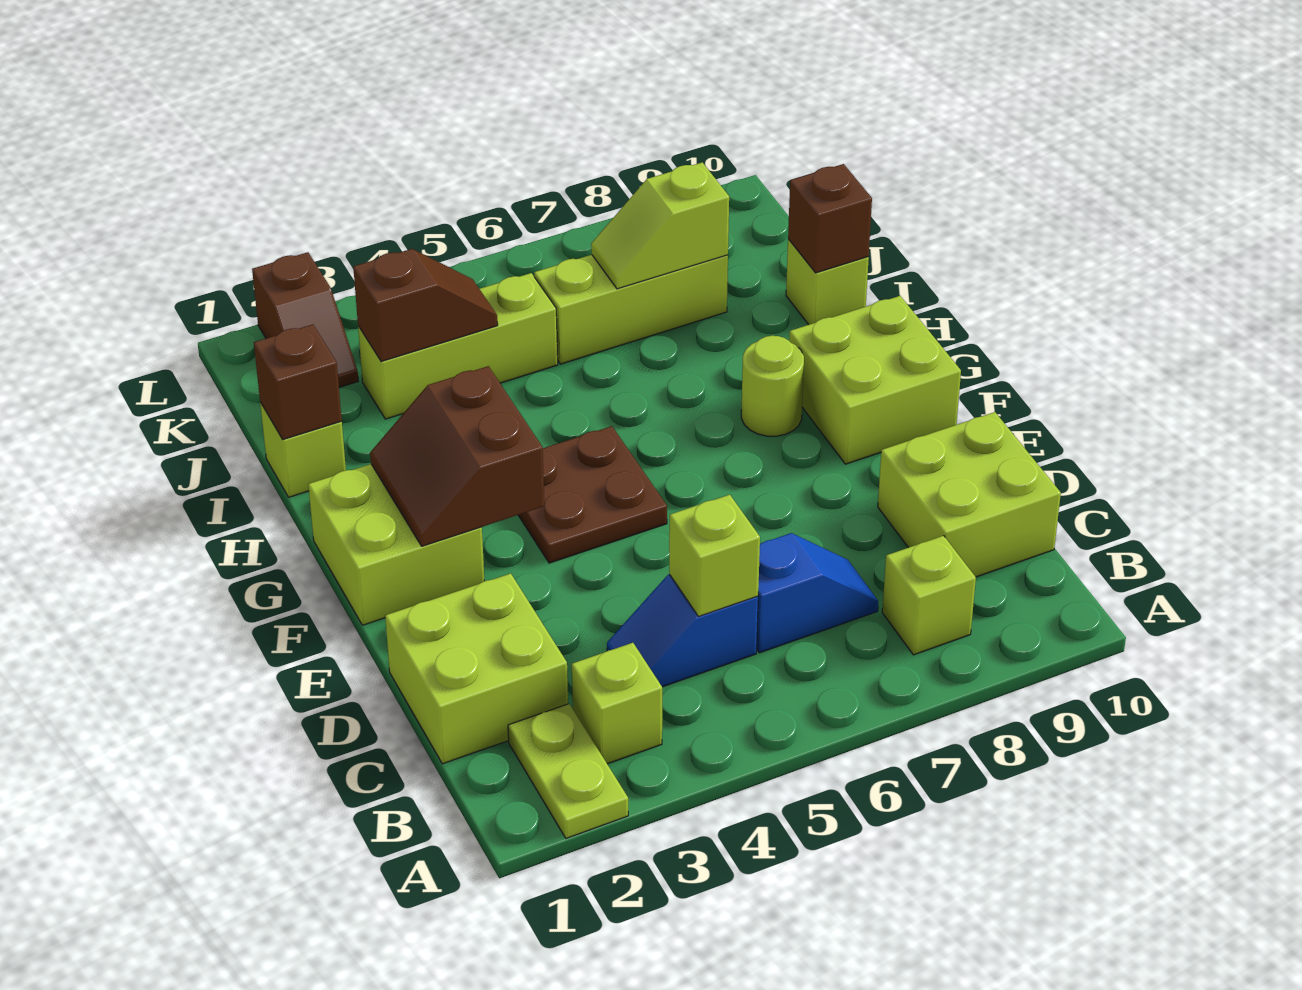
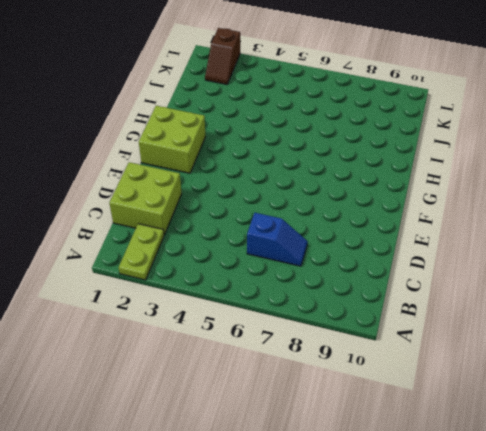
none -> lime 1x1 brick [572,643,662,764]
none -> lime 1x1 brick [882,536,976,655]
none -> blue 1x2 slope [607,574,758,687]

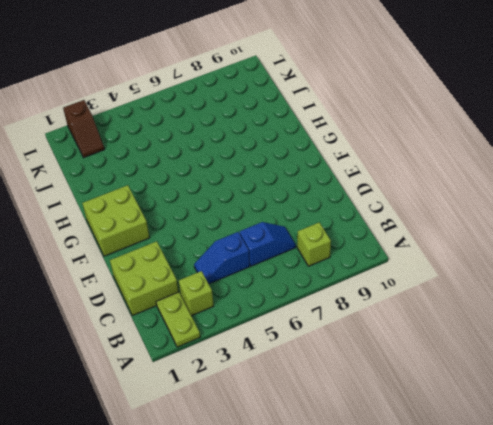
none -> lime 2x2 brick [878,412,1061,577]
none -> brown 2x2 plate [518,426,667,563]
none -> lime 2x2 brick [789,296,961,464]

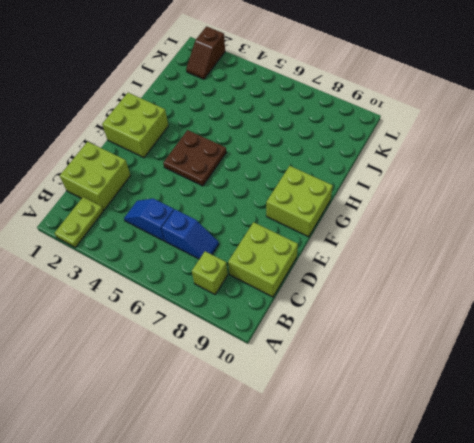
none -> lime 1x1 brick [572,643,662,764]
none -> lime 1x1 round brick [741,336,804,436]
none -> lime 1x1 brick [260,402,346,497]

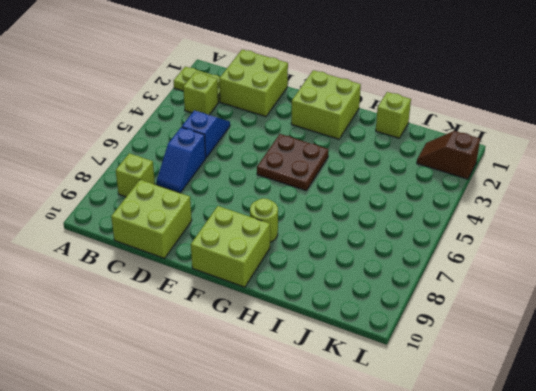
none -> lime 1x1 brick [786,239,869,325]
none -> lime 1x3 brick [358,273,558,419]
none -> lime 1x3 brick [534,255,728,364]

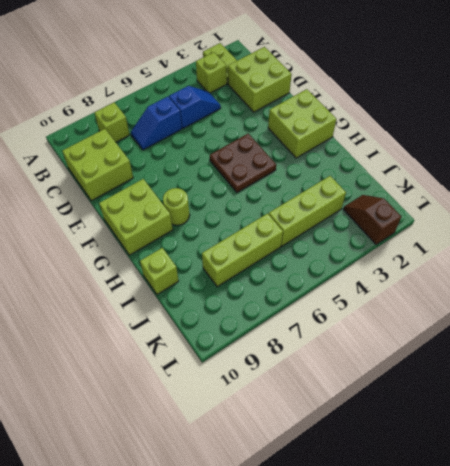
none -> lime 1x1 brick [260,402,346,497]
none -> lime 1x1 brick [669,495,760,617]
none -> brown 2x2 slope [370,366,544,546]

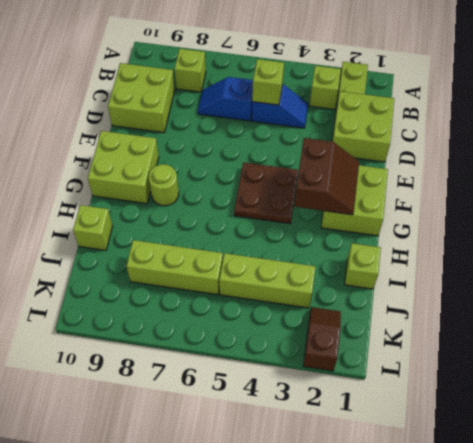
none -> brown 1x1 brick [254,324,342,439]
none -> brown 1x1 brick [788,164,872,273]
none -> brown 1x2 slope [353,249,498,362]

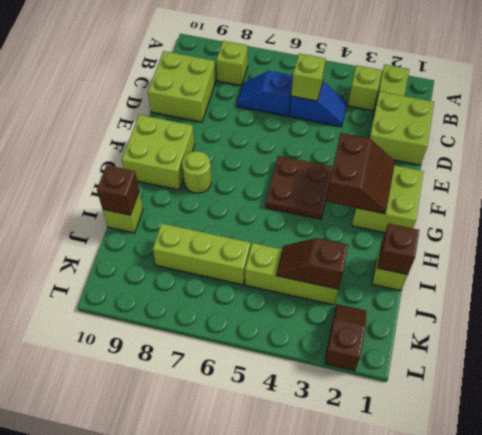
none -> lime 1x2 slope [591,162,729,289]

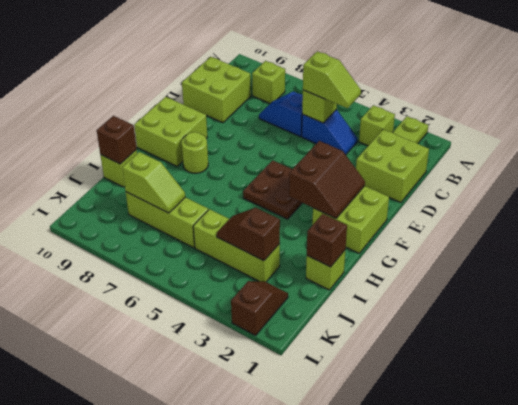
lime 1x2 slope [303,51,361,108] -> none

